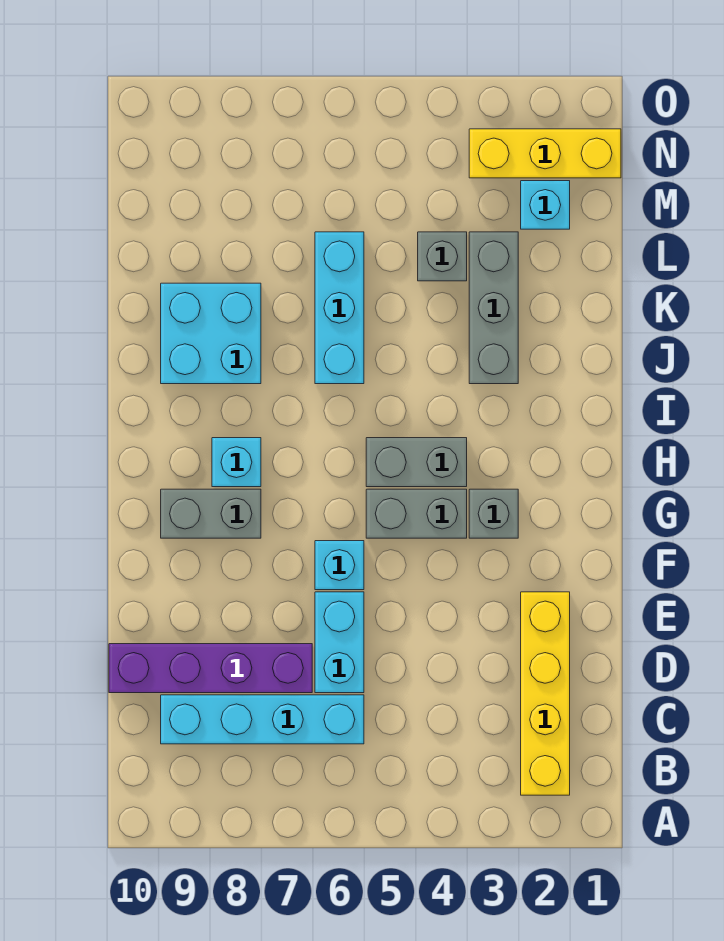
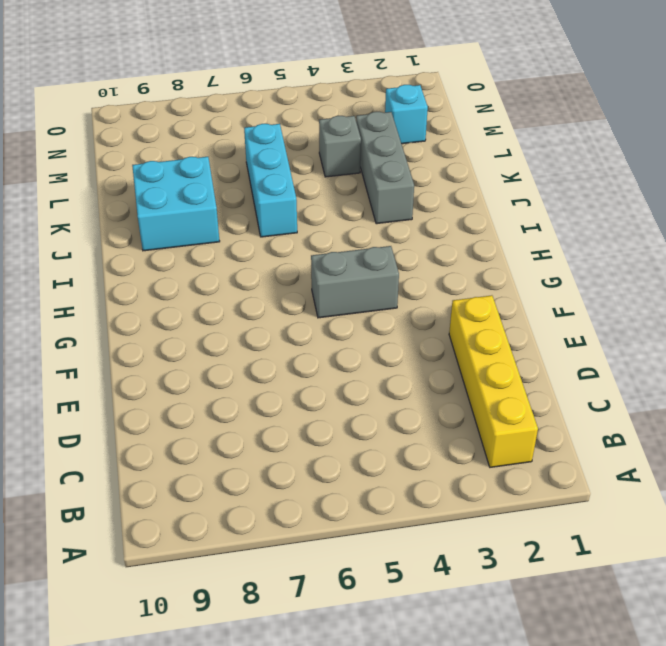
none -> cyan 1x4 brick [161,695,364,744]
none -> cyan 1x2 brick [315,592,364,693]
none -> purple 1x4 brick [109,644,312,693]

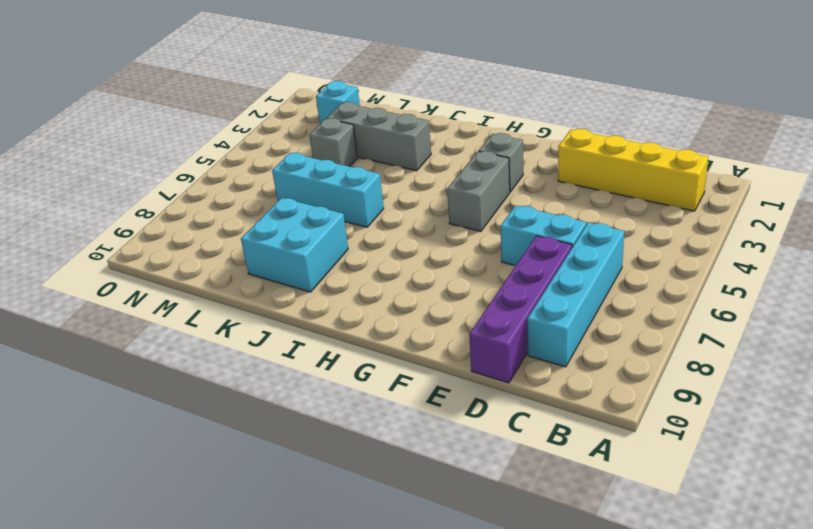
none -> cyan 1x1 brick [315,541,364,590]
none -> grey 1x2 brick [161,489,261,538]
none -> grey 1x2 brick [366,438,467,487]

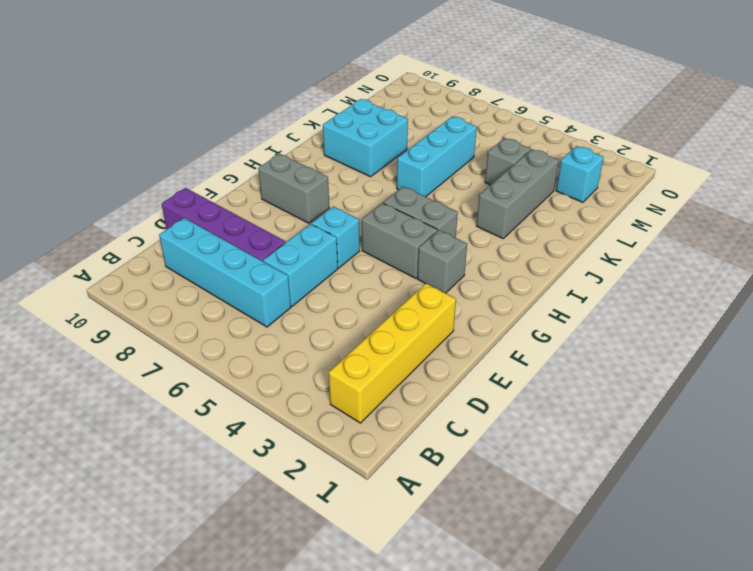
none -> cyan 1x1 brick [212,438,261,487]
none -> yellow 1x3 brick [469,129,621,178]

